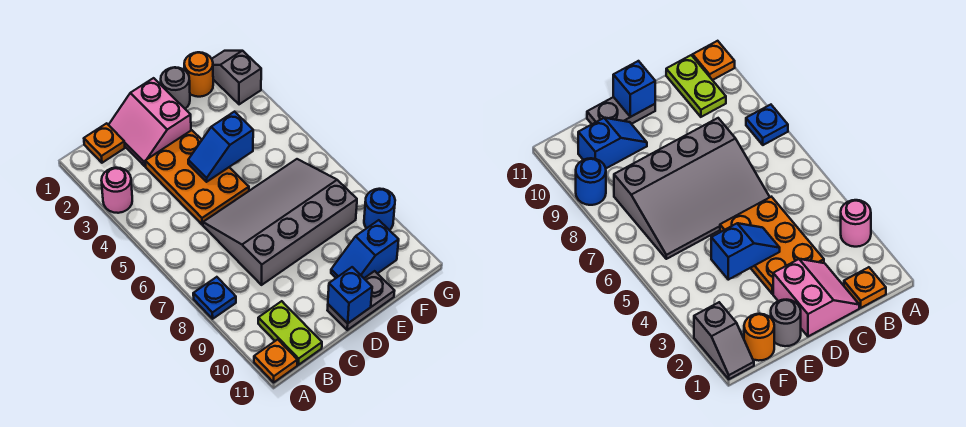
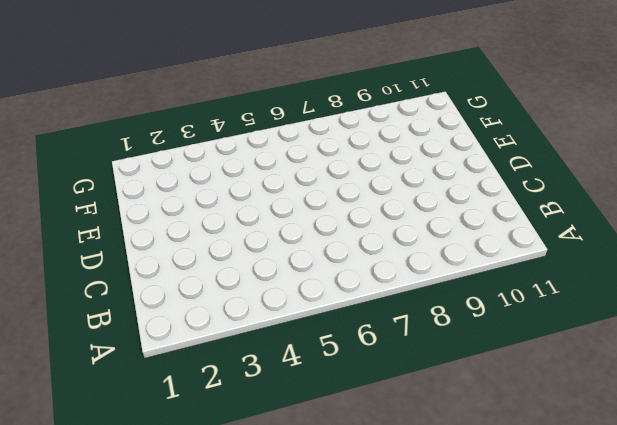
none -> pink 1x1 round brick [101,168,132,213]
none -> blue 1x1 plate [193,277,236,319]
none -> orange 1x1 plate [254,339,297,382]

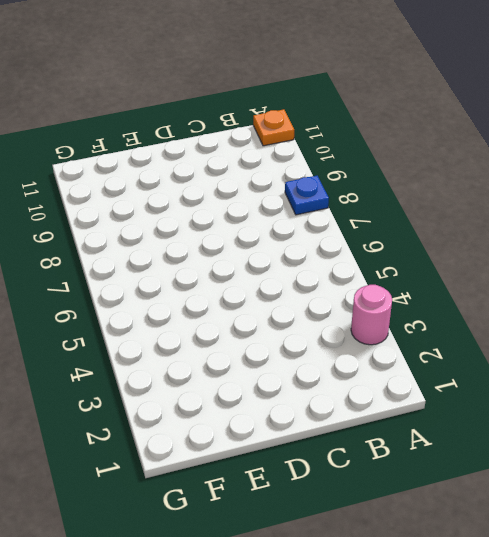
none -> orange 1x1 plate [84,123,125,163]
none -> lime 1x2 plate [258,301,322,365]
none -> pink 2x2 slope [109,78,191,166]

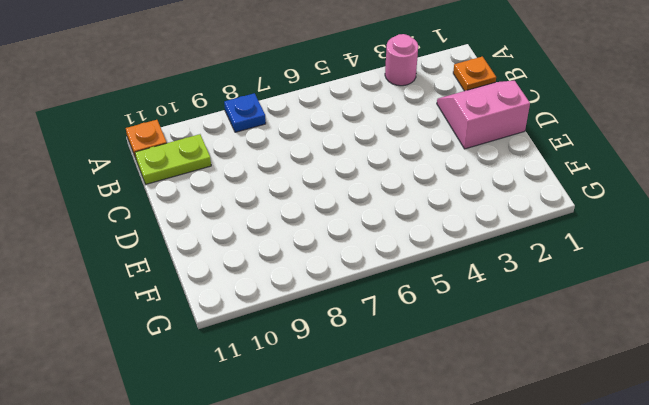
none -> orange 2x3 plate [145,130,249,225]
none -> grey 3x4 slope [203,159,357,285]
none -> grey 1x2 plate [327,271,394,330]

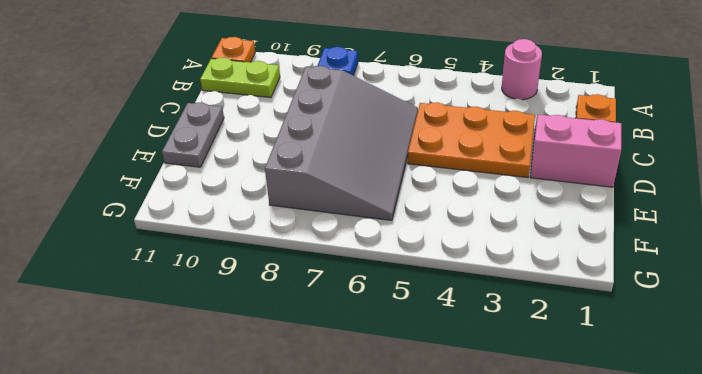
none -> grey 1x1 round brick [161,67,190,109]
none -> blue 1x2 slope [331,220,399,278]
none -> orange 1x1 round brick [184,52,213,97]

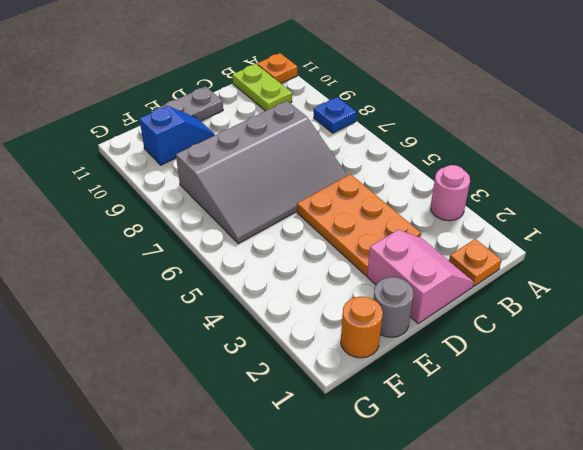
none -> grey 1x2 slope [212,51,261,104]
none -> blue 1x1 round brick [364,189,395,230]
none -> blue 1x2 slope [188,112,253,182]

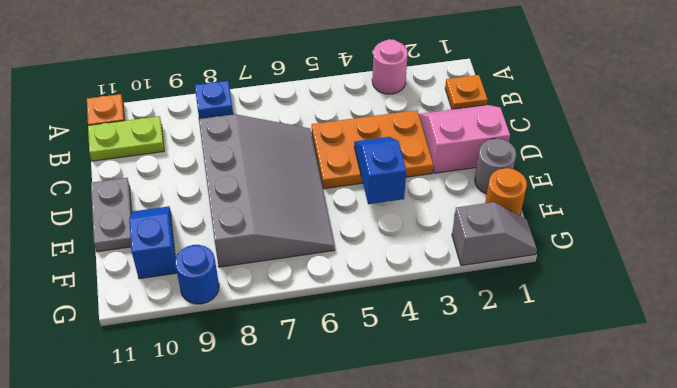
none -> blue 1x1 brick [328,267,372,323]

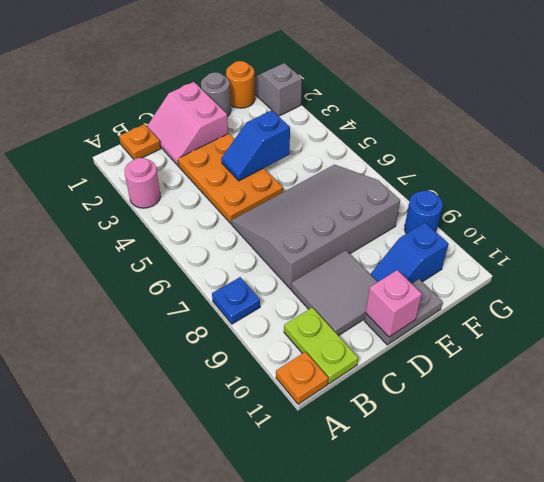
grey 2x2 tile [291,250,377,336] -> none
pink 1x1 brick [366,270,422,337] -> blue 1x1 brick [328,267,372,323]

